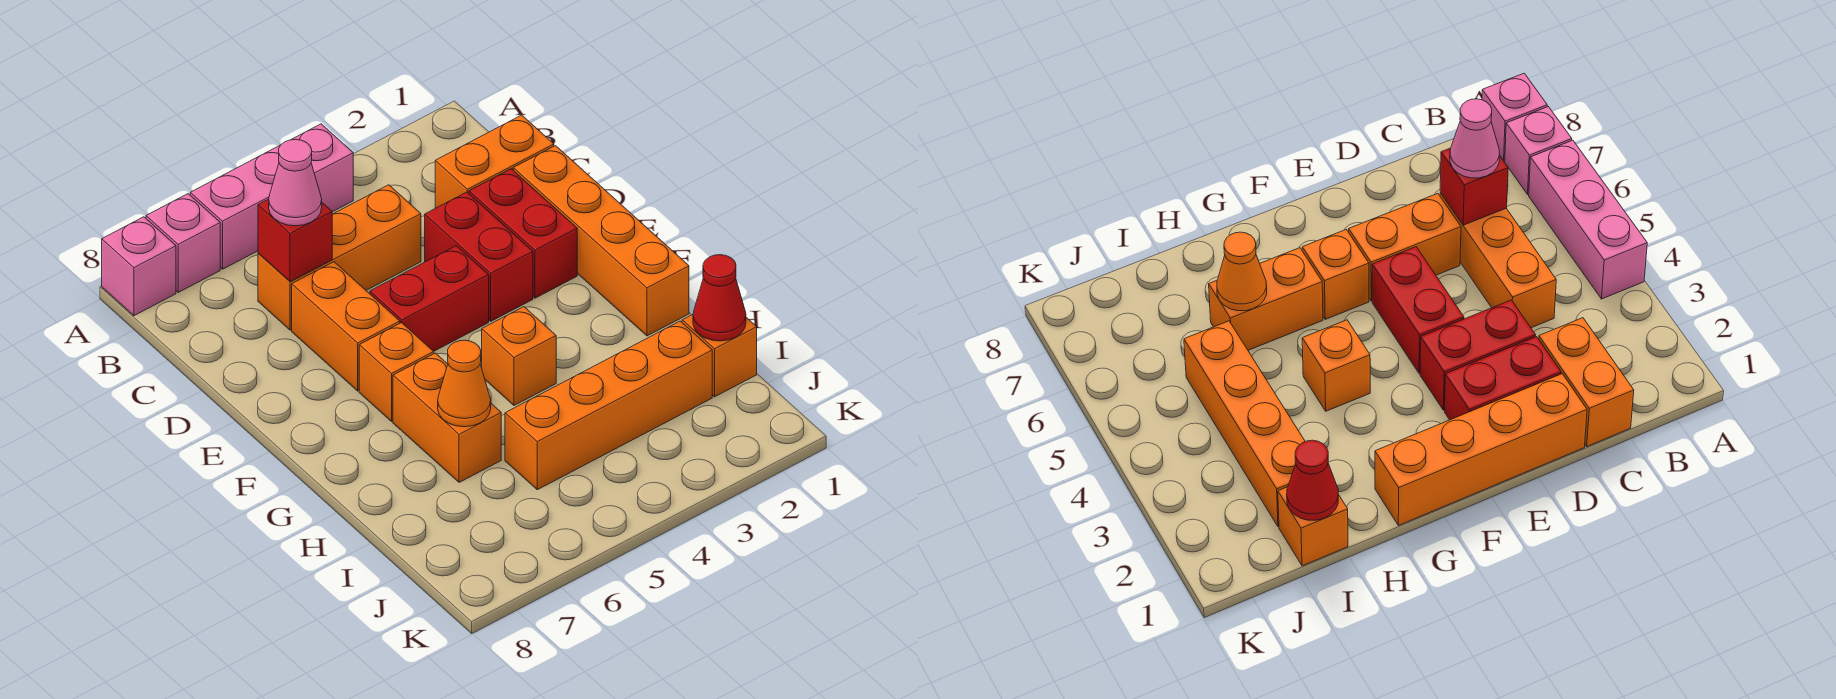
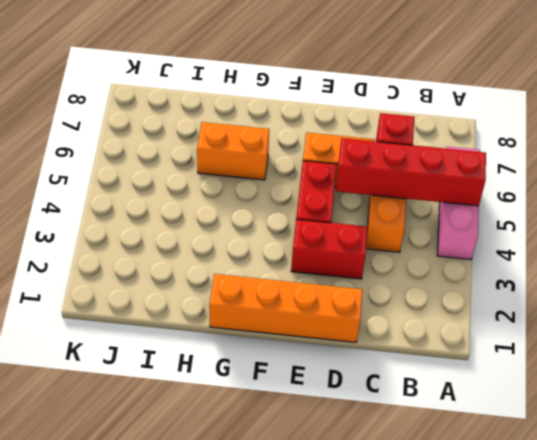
red 1x4 brick [336,138,486,206] -> none
none -> pink 1x1 brick [146,194,220,292]
none -> pink 1x1 brick [102,217,176,316]
none -> orange 1x2 brick [435,115,554,208]

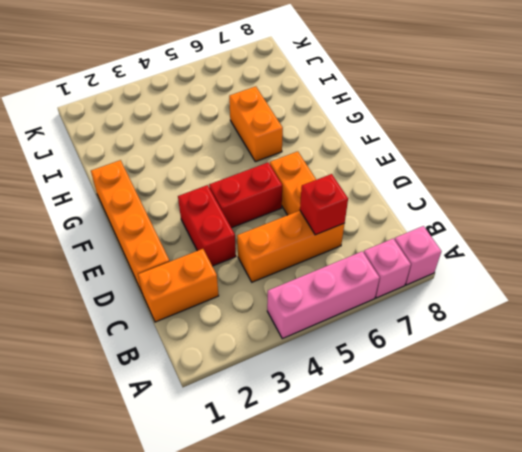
none -> red 1x2 brick [469,169,577,298]
none -> orange 1x1 brick [359,323,434,421]
none -> orange 1x1 brick [482,307,556,405]

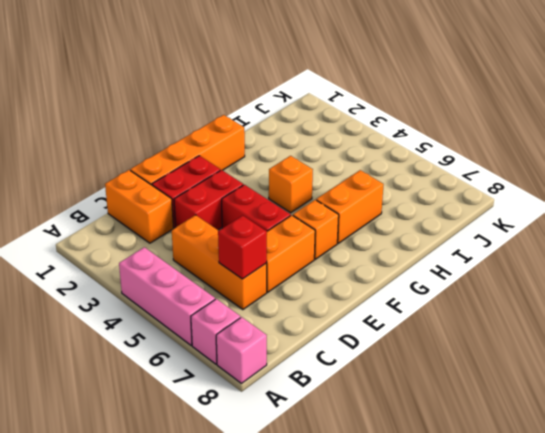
none -> orange 1x1 brick [682,315,757,397]
none -> orange 1x4 brick [505,321,712,490]
none -> orange 1x1 cone [438,340,491,427]

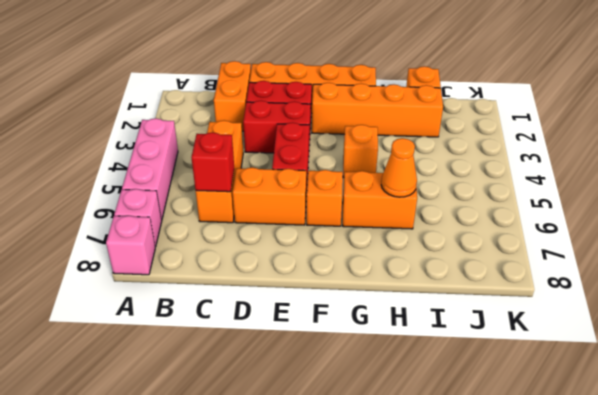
orange 1x4 brick [312,83,443,137] -> orange 1x4 brick turned to [505,321,712,490]
none -> red 1x1 cone [693,255,746,341]
none -> pink 1x1 cone [269,139,322,226]

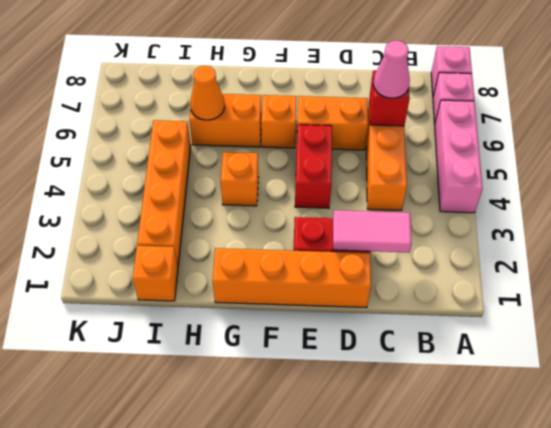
pink 1x2 tile [333,210,412,253] -> none
none -> orange 1x2 brick [435,115,554,208]
none -> red 1x2 brick [425,192,533,321]
none -> red 1x1 cone [693,255,746,341]

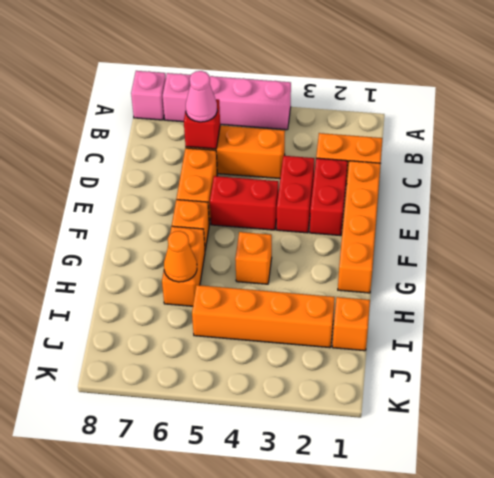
none -> red 1x1 cone [693,255,746,341]

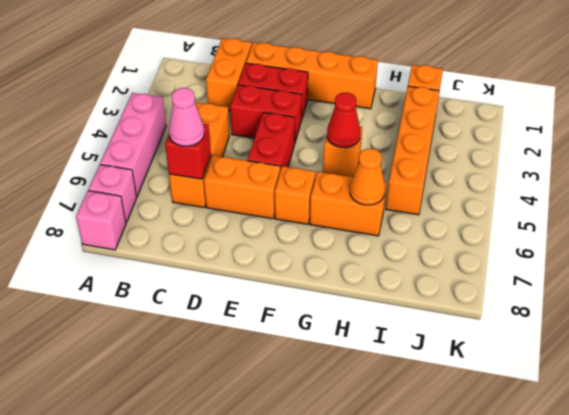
red 1x1 cone [327,93,360,148] -> red 1x1 cone moved to [693,255,746,341]

